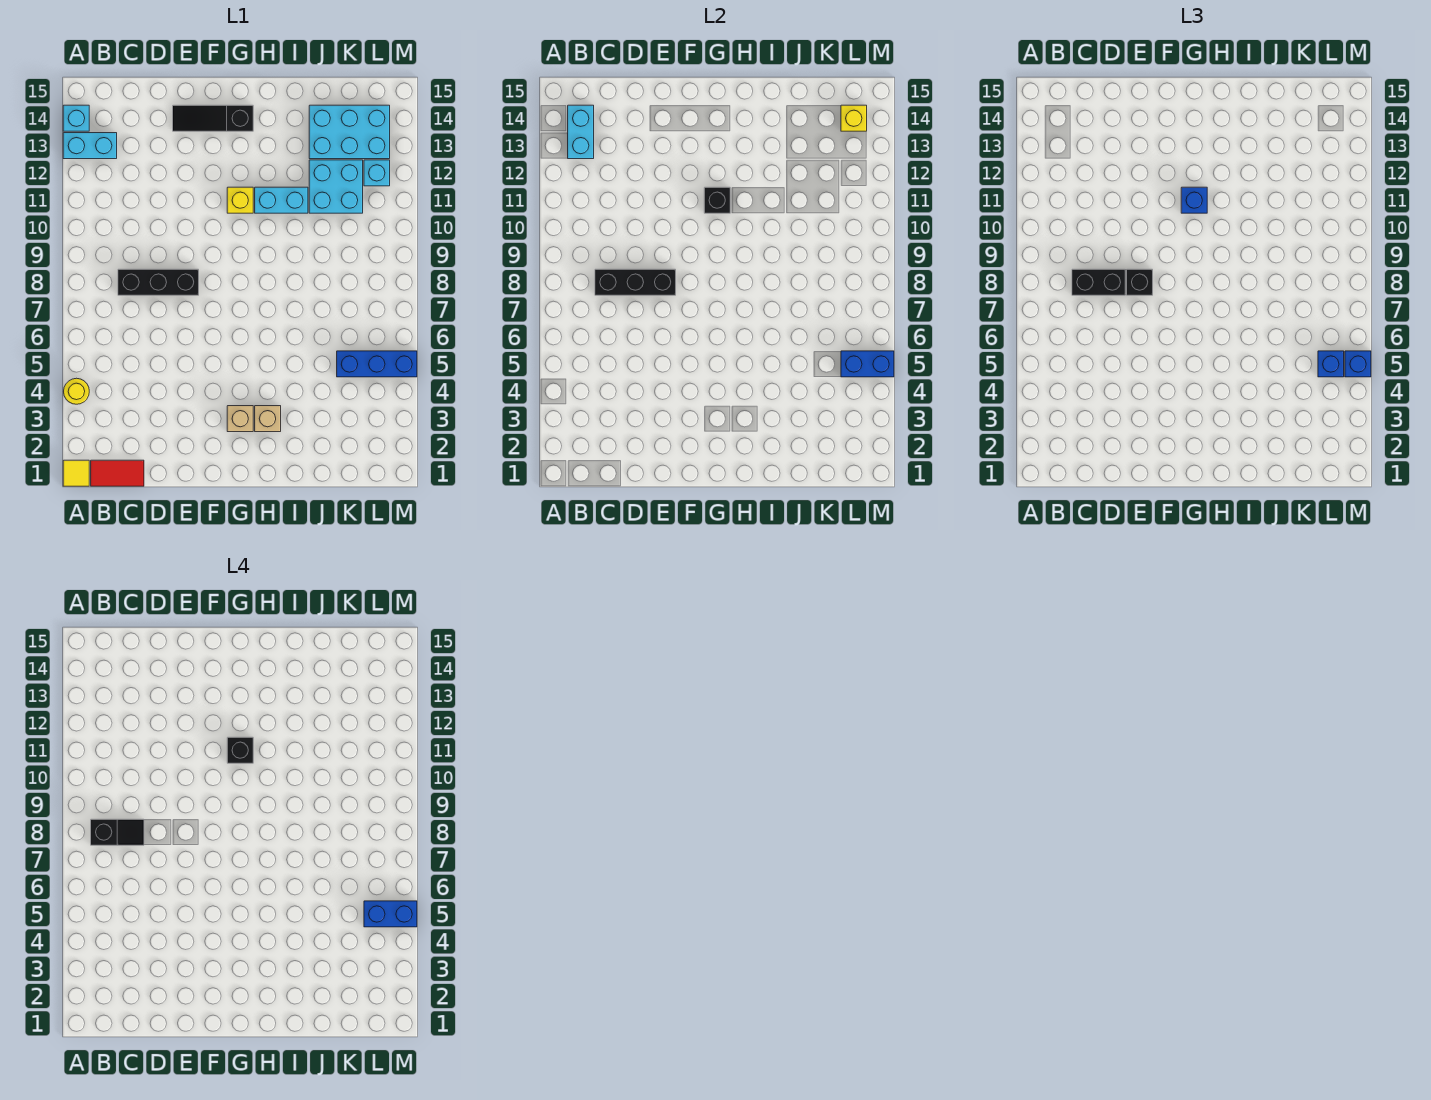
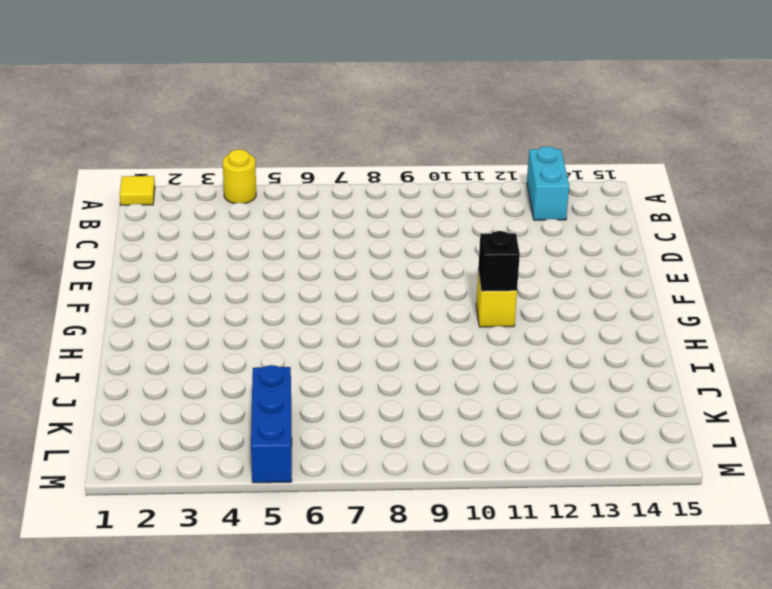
none -> cyan 1x1 brick [63,105,89,131]
none -> red 1x2 tile [91,460,144,486]
none -> black 1x3 brick [118,269,199,295]

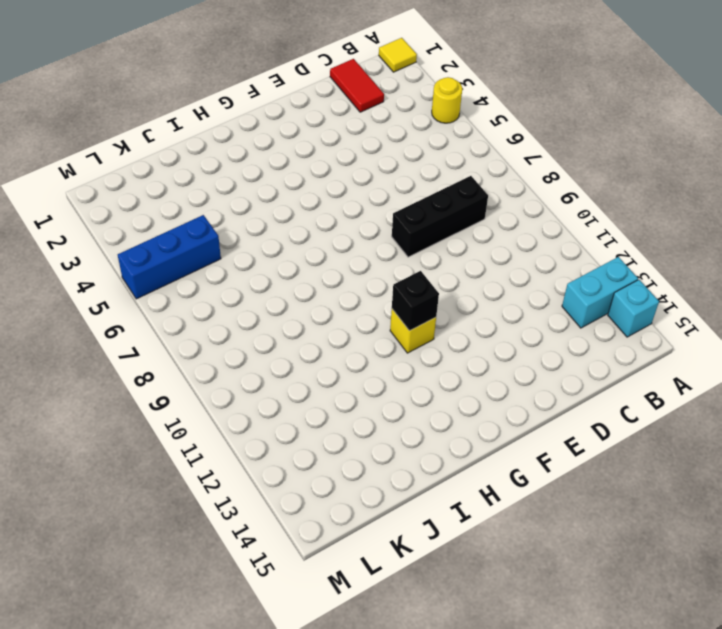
red 1x2 tile [330,59,384,112] -> red 1x2 tile turned to [91,460,144,486]
none -> black 1x3 slope [173,105,253,131]
none -> tan 1x1 brick [227,406,253,432]
none -> tan 1x1 brick [255,406,281,432]

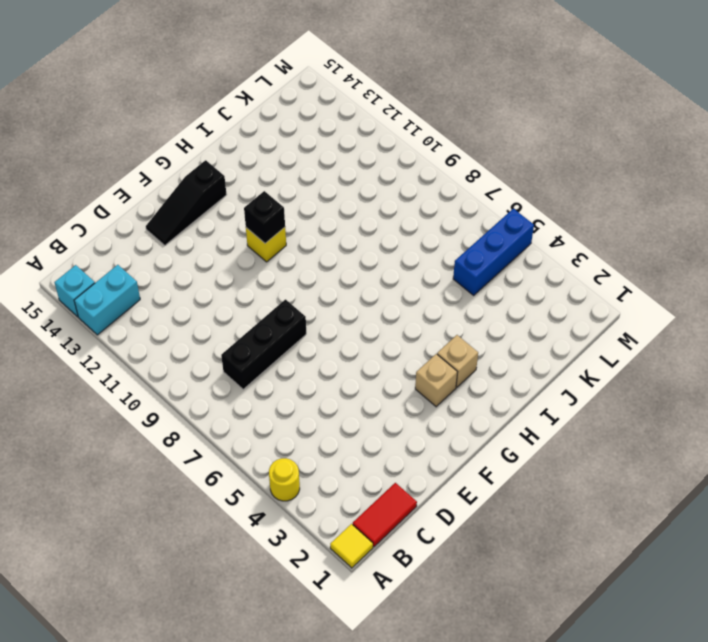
none -> cyan 1x2 brick [255,187,308,213]
none -> cyan 2x2 brick [309,160,363,213]
none -> cyan 2x3 brick [309,105,390,159]

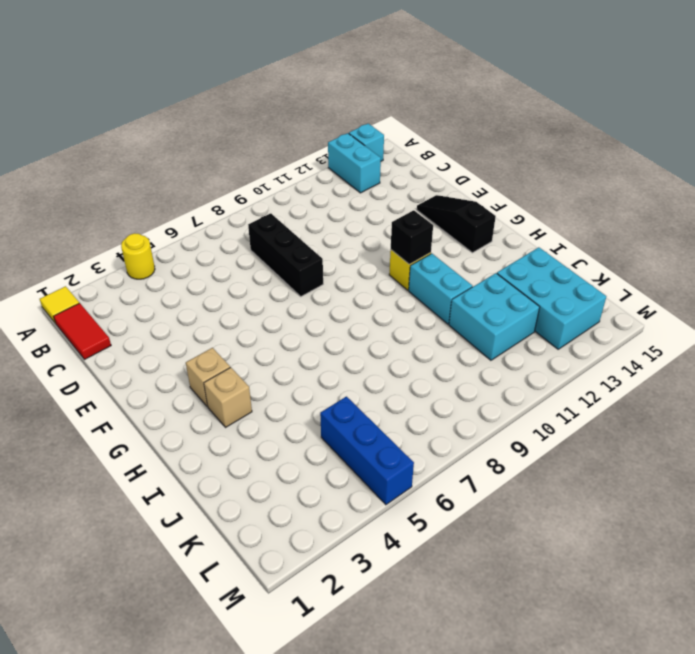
none -> cyan 1x1 brick [364,160,390,186]
none -> cyan 1x2 brick [568,105,594,159]
none -> black 1x3 brick [595,269,676,295]

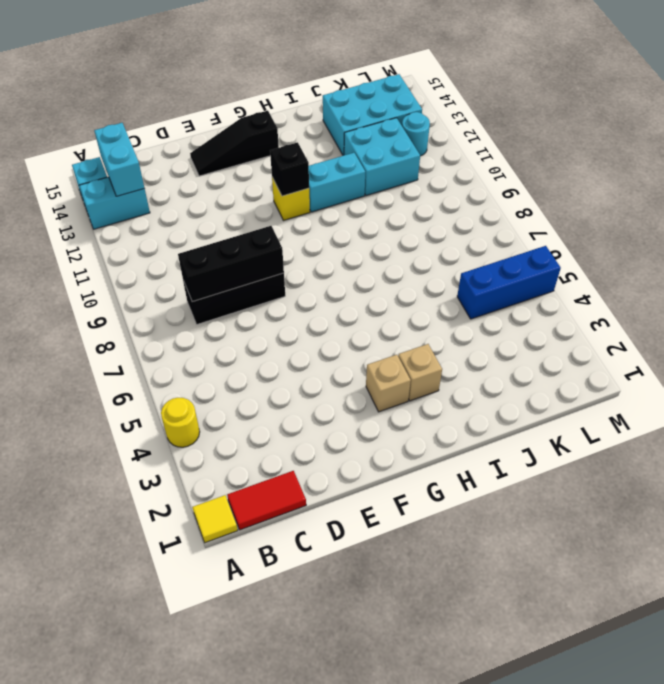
cyan 1x1 round brick [402,112,430,156] -> cyan 1x1 brick [364,160,390,186]
none -> blue 1x2 brick [841,351,894,377]
none -> yellow 1x1 brick [841,105,867,131]
none -> black 1x2 brick [1072,269,1125,295]

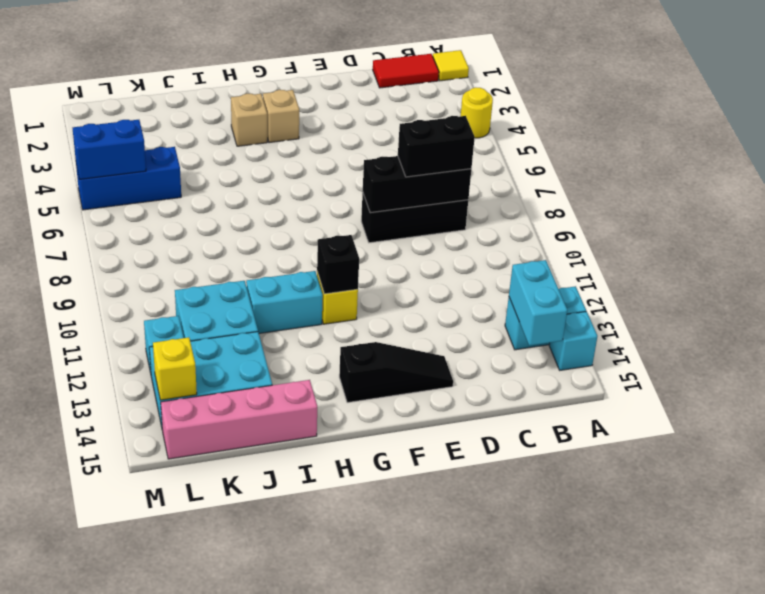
pink 1x4 brick [161,380,317,459] -> none
none -> black 1x1 brick [1127,269,1153,295]
none -> blue 1x1 brick [1181,187,1207,213]
none -> blue 1x1 brick [1318,351,1344,377]

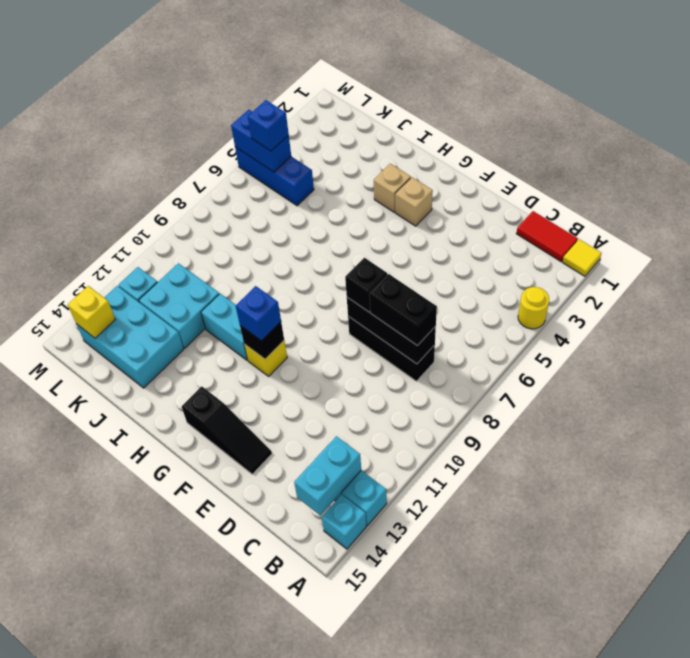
none -> blue 1x1 brick [1345,351,1371,377]
none -> black 1x2 slope [91,819,144,845]
none -> black 1x1 brick [227,737,253,763]

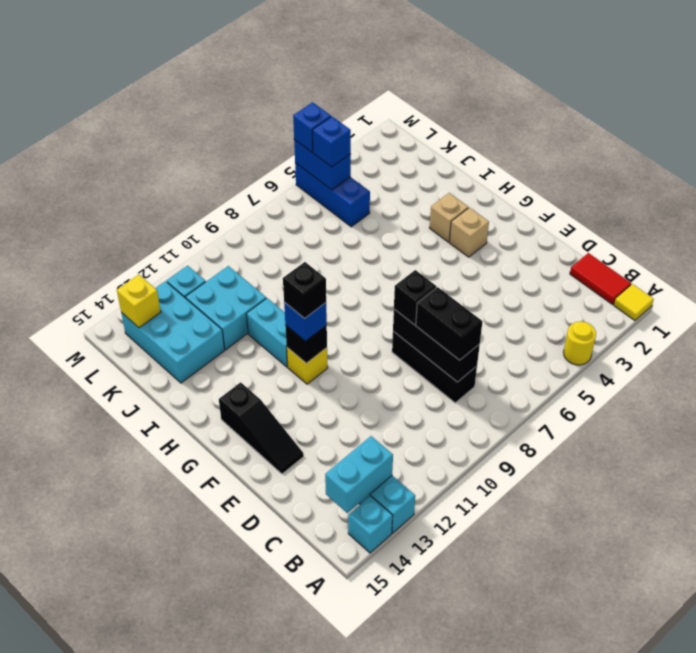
none -> black 1x2 slope [91,819,144,845]
none -> blue 1x2 brick [364,901,417,927]

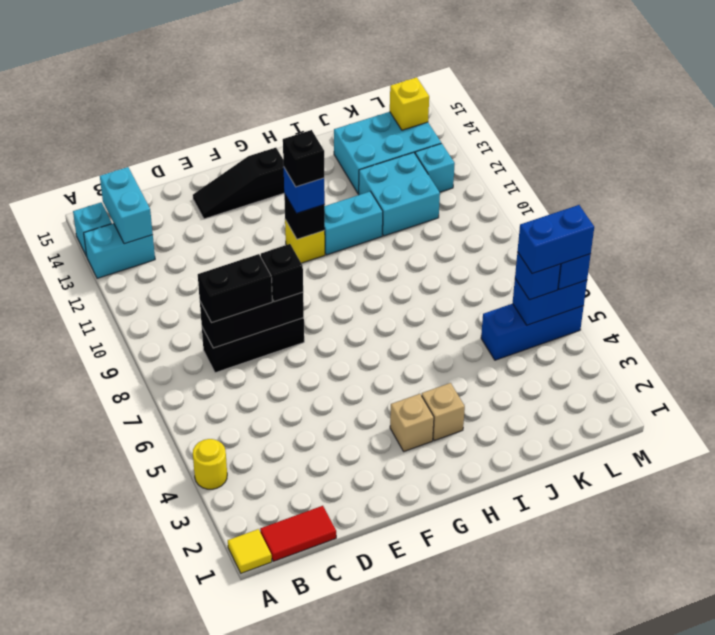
none -> black 1x2 slope [91,819,144,845]

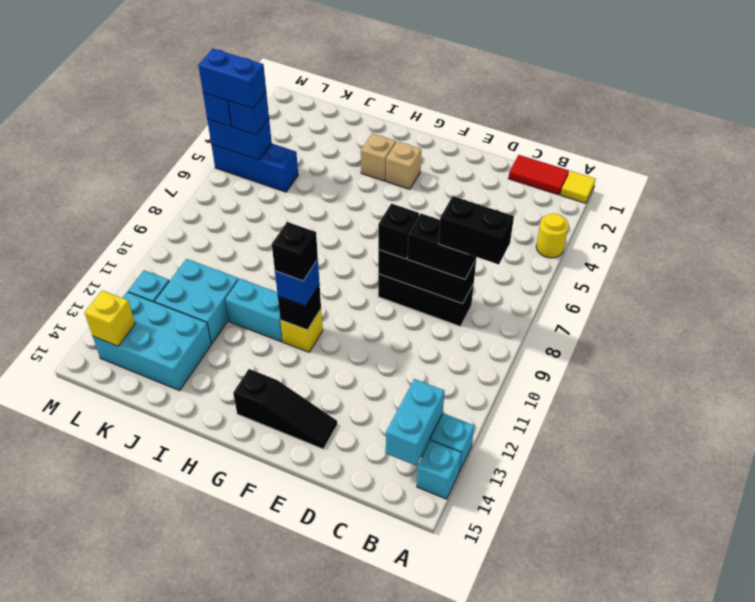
black 1x2 brick [439,196,514,265] -> black 1x2 slope [91,819,144,845]

